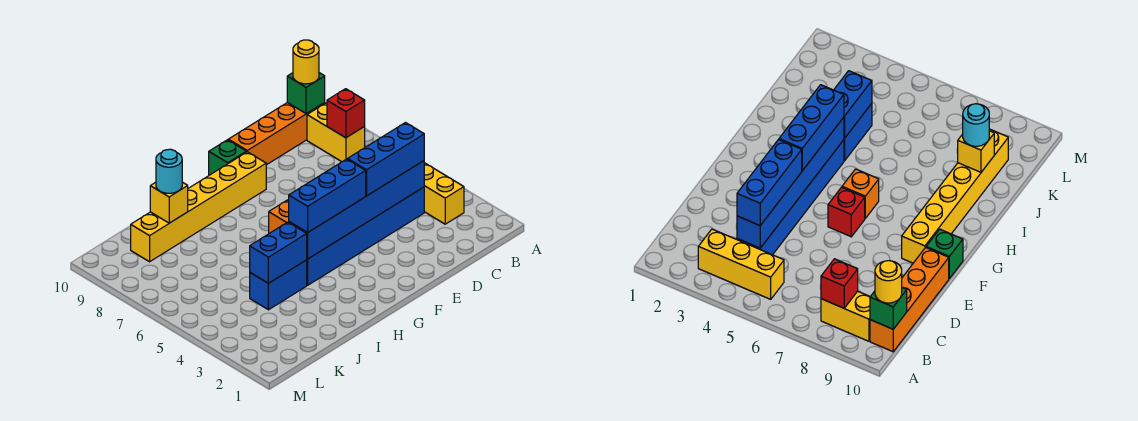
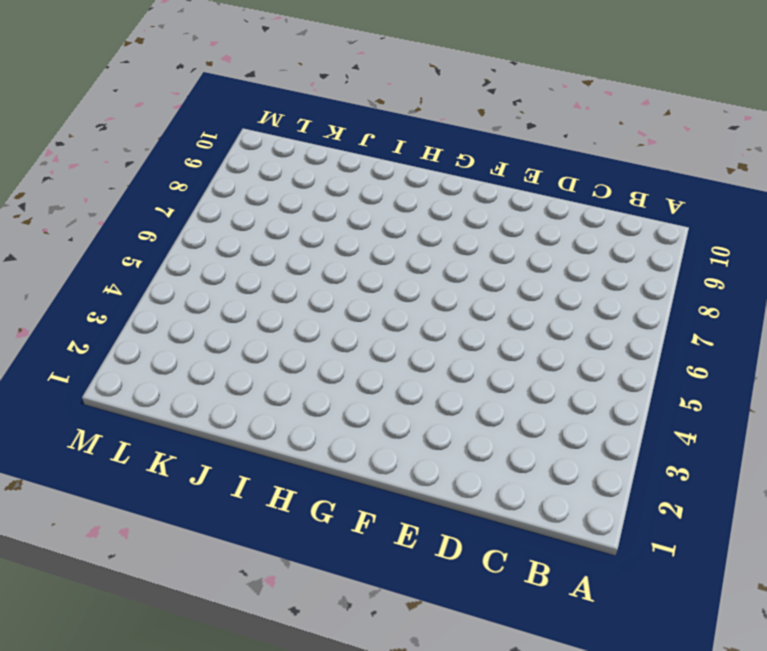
none -> yellow 1x3 brick [424,163,464,224]
none -> yellow 1x2 brick [307,103,365,162]
none -> orange 1x4 brick [228,102,325,165]

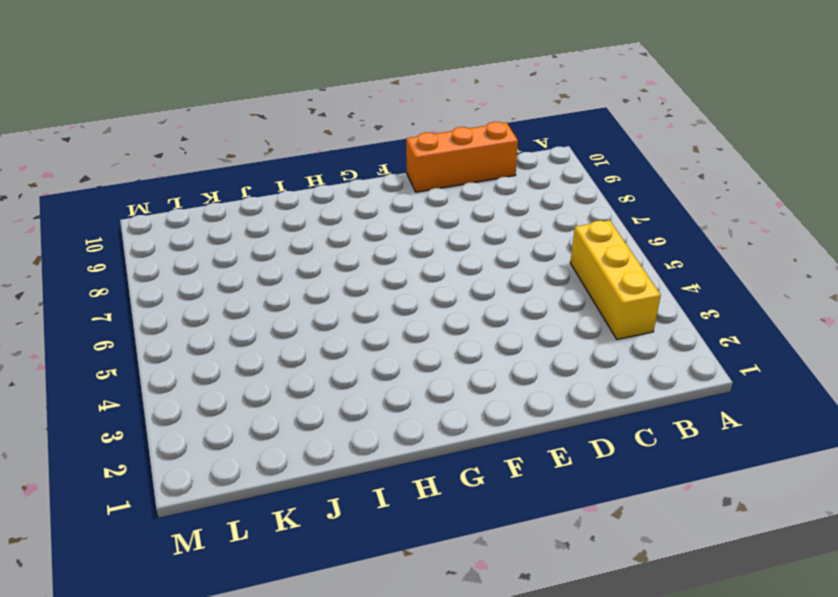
orange 1x3 brick [406,122,518,192] -> orange 1x4 brick [228,102,325,165]
none -> yellow 1x2 brick [307,103,365,162]
none -> blue 1x6 brick [307,187,424,285]
none -> red 1x1 brick [828,187,865,237]

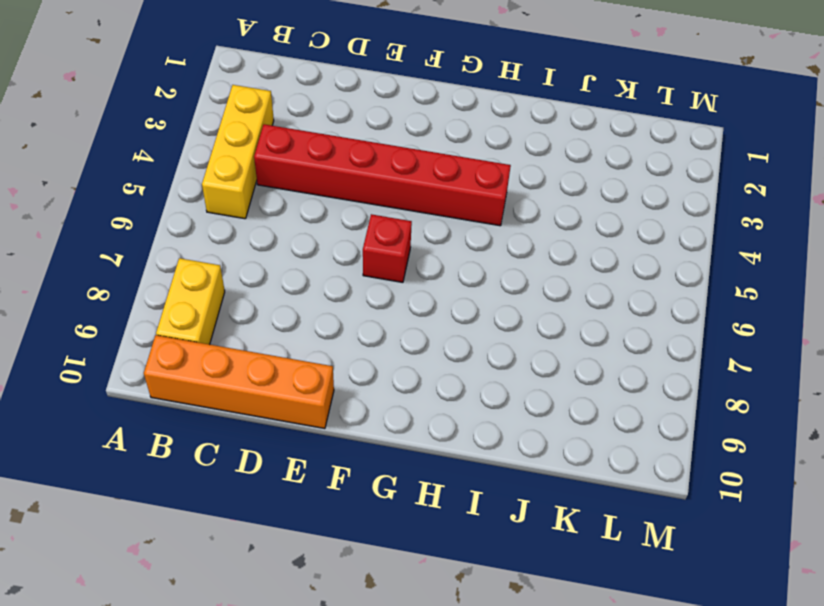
red 1x6 brick [254,124,511,226] -> blue 1x6 brick [307,187,424,285]
none -> yellow 1x6 brick [131,152,266,262]
none -> green 1x1 brick [209,140,246,175]
none -> orange 1x1 brick [269,200,289,233]

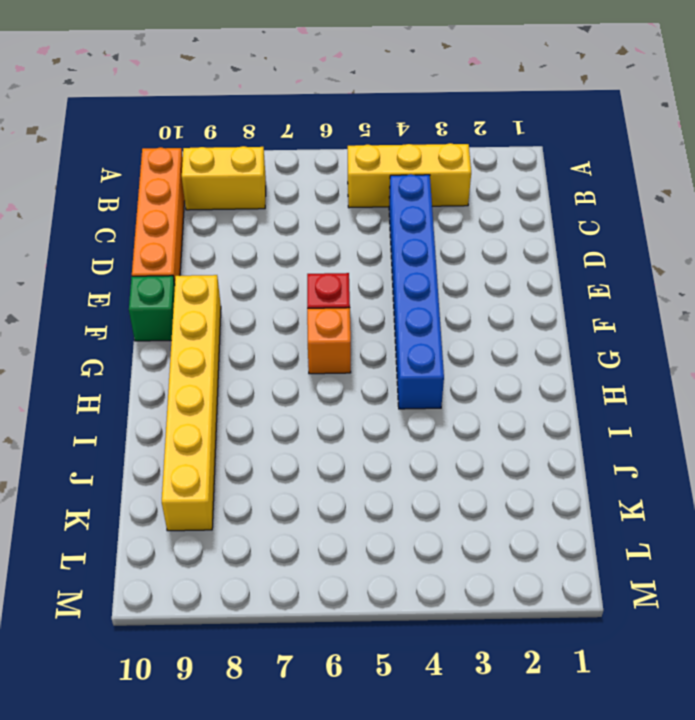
none -> blue 1x2 brick [250,260,307,310]
none -> red 1x1 brick [327,89,365,138]
none -> green 1x1 brick [287,73,325,114]

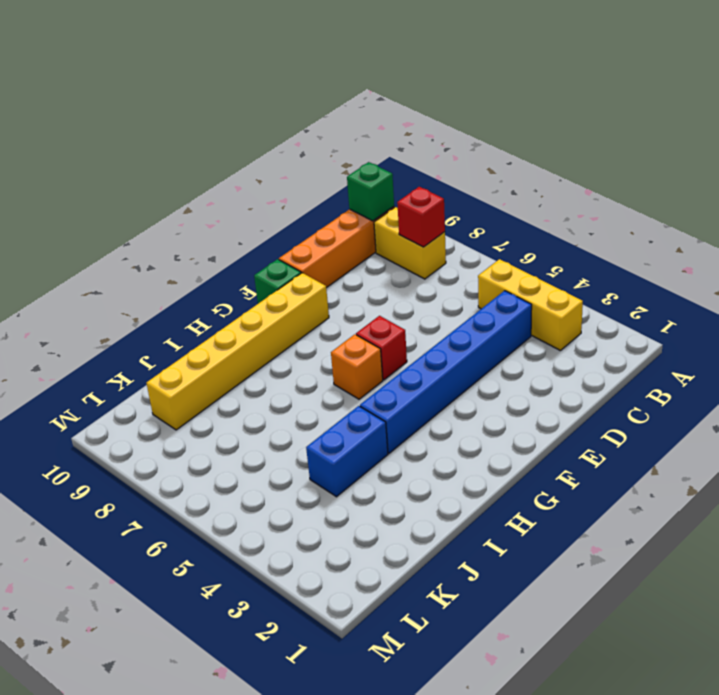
none -> blue 1x6 brick [289,161,424,259]
none -> blue 1x2 brick [250,222,307,283]
none -> yellow 1x1 brick [150,182,188,223]

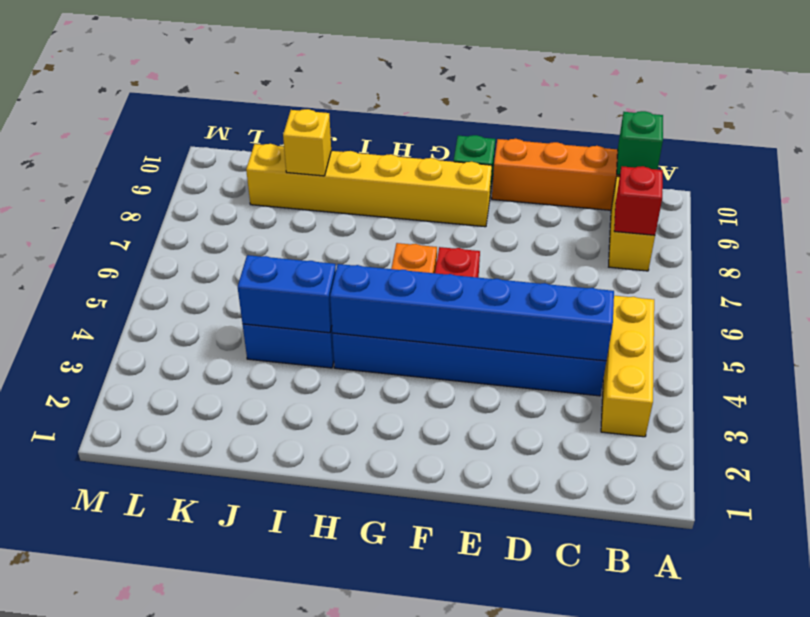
none -> yellow 1x1 round brick [293,40,319,84]
none -> blue 1x3 brick [348,123,424,196]
none -> blue 1x3 brick [288,159,366,232]

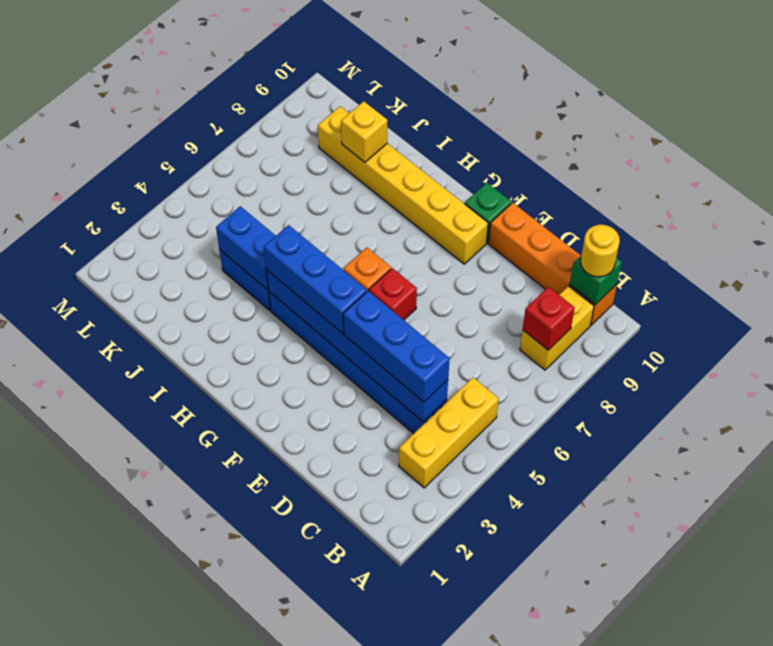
none -> cyan 1x1 round brick [156,149,182,193]

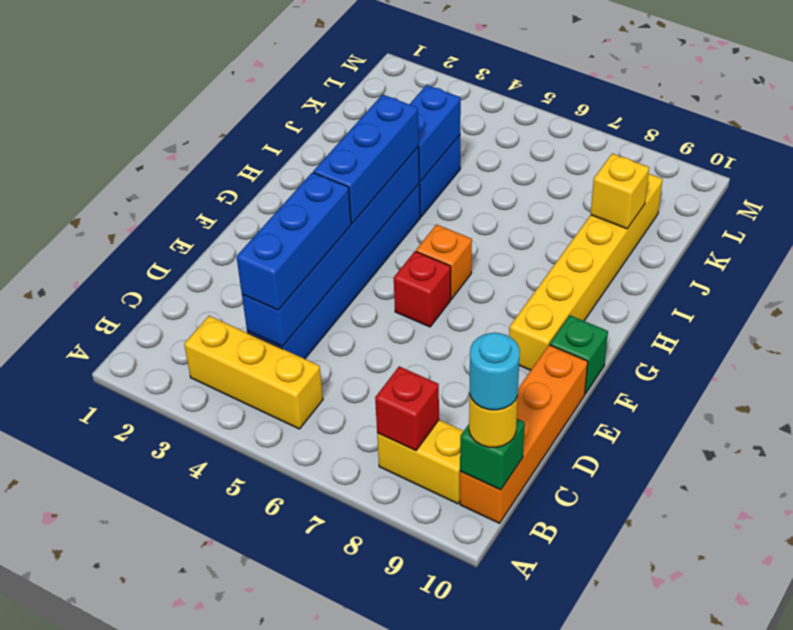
cyan 1x1 round brick [469,332,520,410] -> cyan 1x1 round brick moved to [156,149,182,193]

